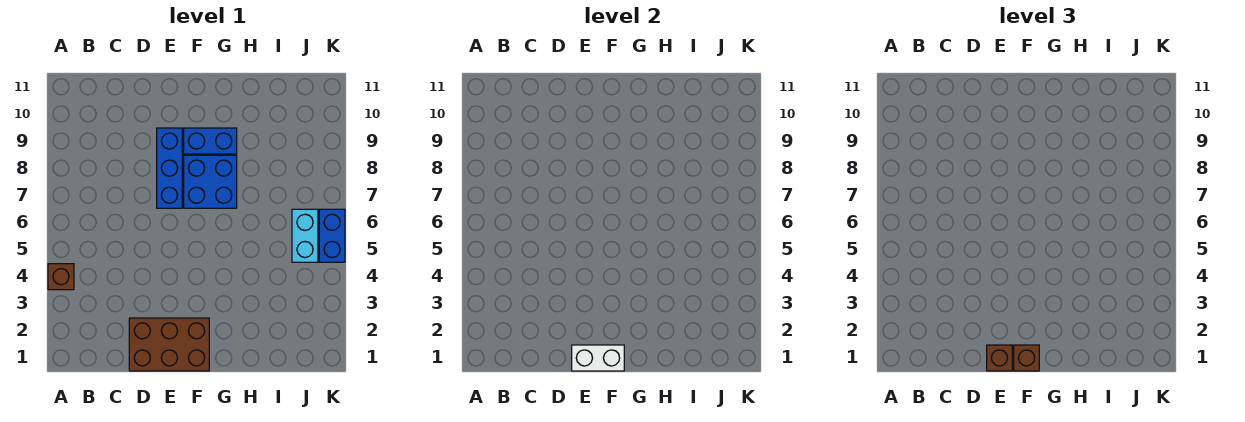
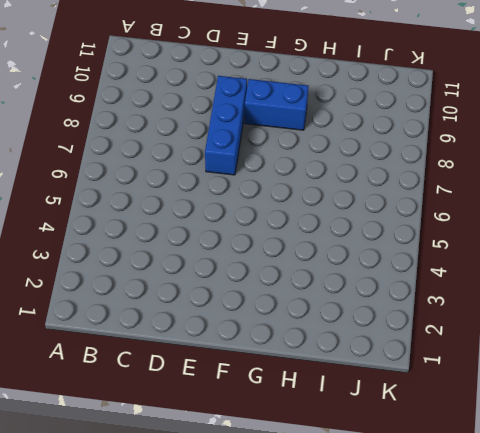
none -> brown 1x1 brick [48,264,74,290]
none -> brown 2x3 brick [129,318,209,371]

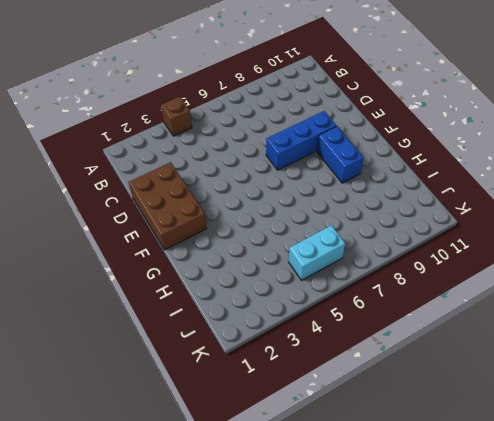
none -> blue 2x2 brick [184,155,237,208]
none -> blue 1x2 brick [319,209,345,262]

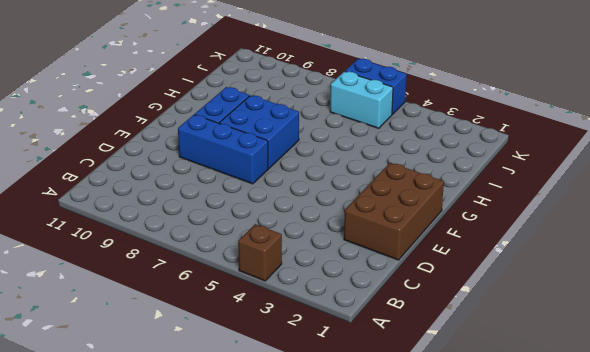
none -> white 1x2 brick [572,345,624,371]
none -> brown 1x1 brick [987,345,1012,371]

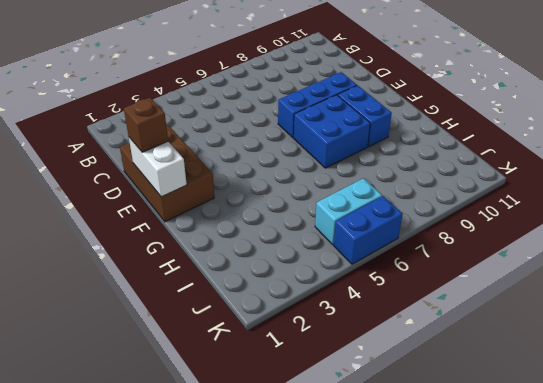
none -> brown 1x1 brick [48,264,74,290]
none -> brown 1x1 brick [1014,345,1039,371]

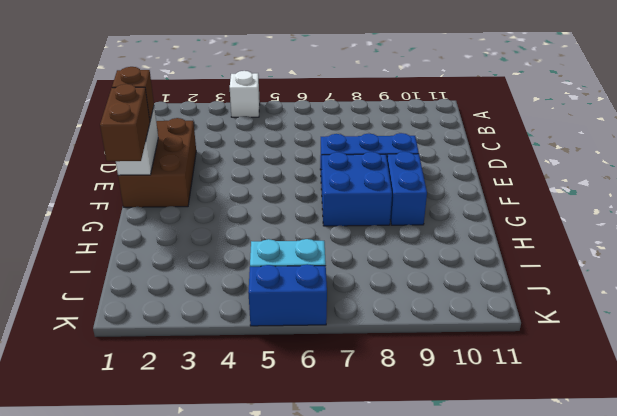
white 1x1 brick [230,71,260,117] -> brown 1x1 brick [48,264,74,290]
brown 1x2 brick [100,84,150,161] -> brown 1x1 brick [1014,345,1039,371]

